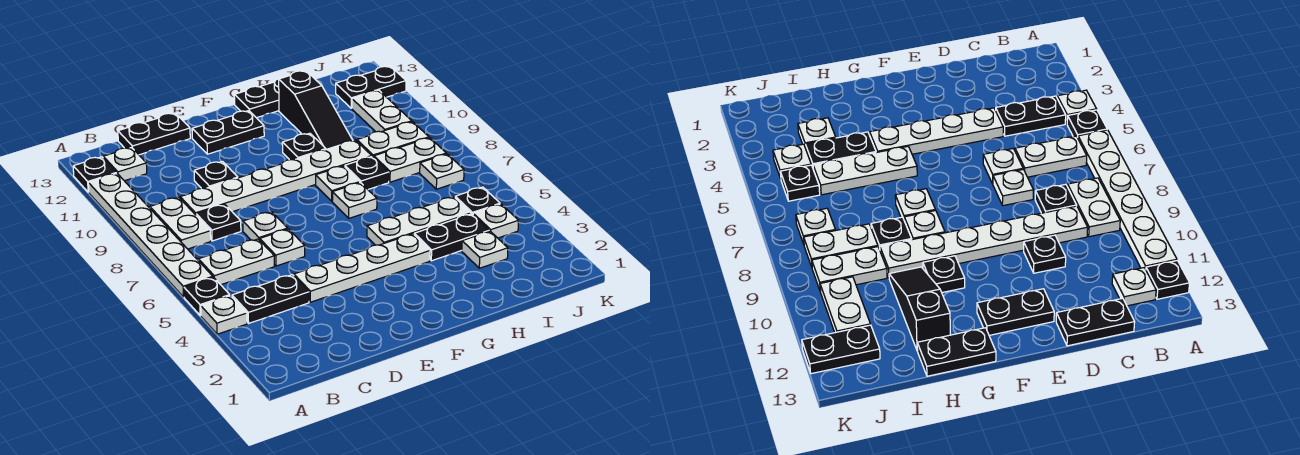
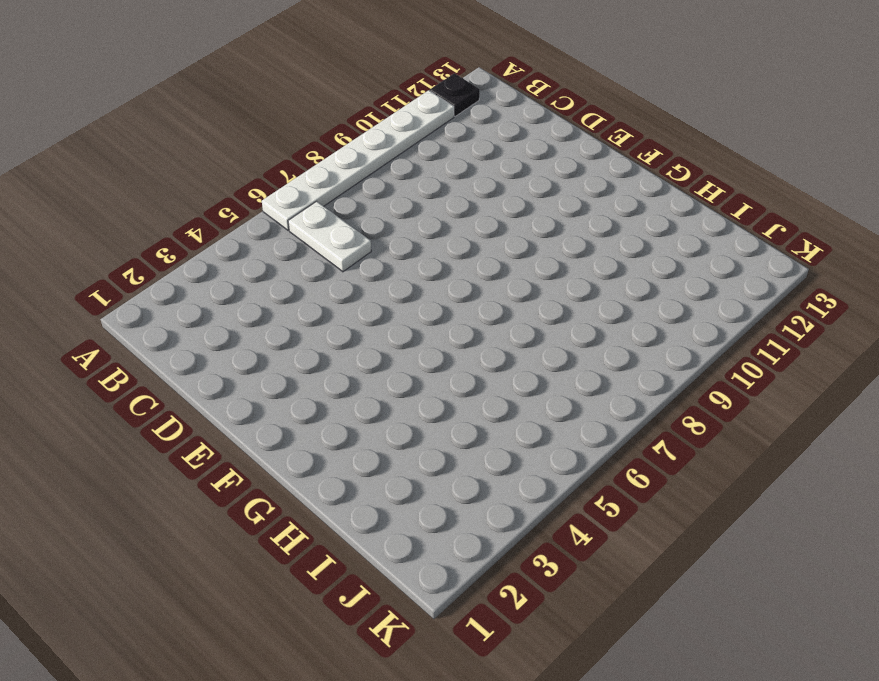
none -> white 1x1 plate [201,295,247,334]
none -> black 1x1 plate [184,277,230,316]
none -> black 1x2 plate [232,275,309,323]
none -> white 1x2 plate [150,197,211,249]

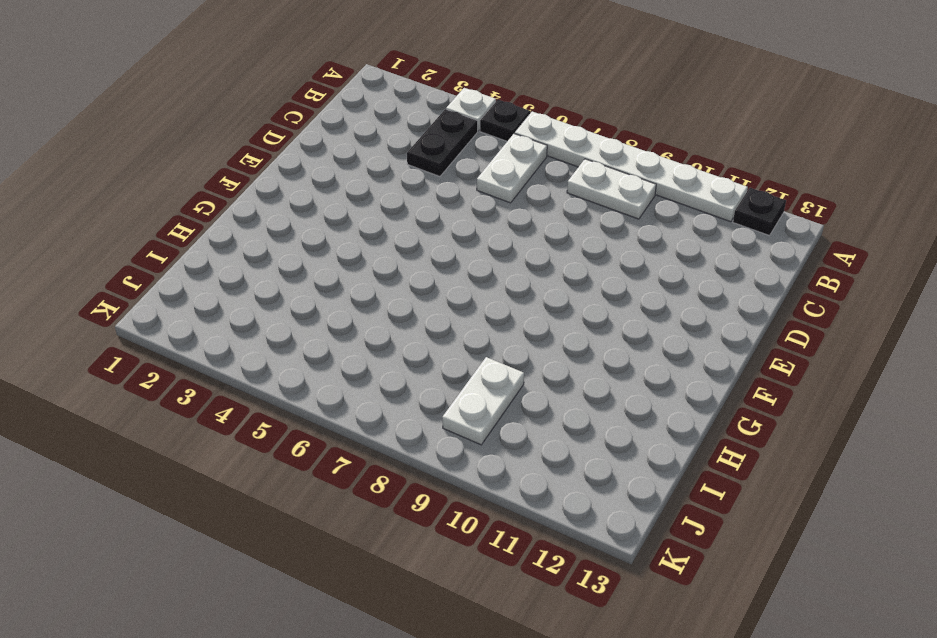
none -> white 1x1 plate [103,147,147,181]
none -> black 1x1 plate [196,205,241,241]
none -> white 1x6 plate [180,140,372,215]
none -> black 1x2 plate [118,113,190,155]

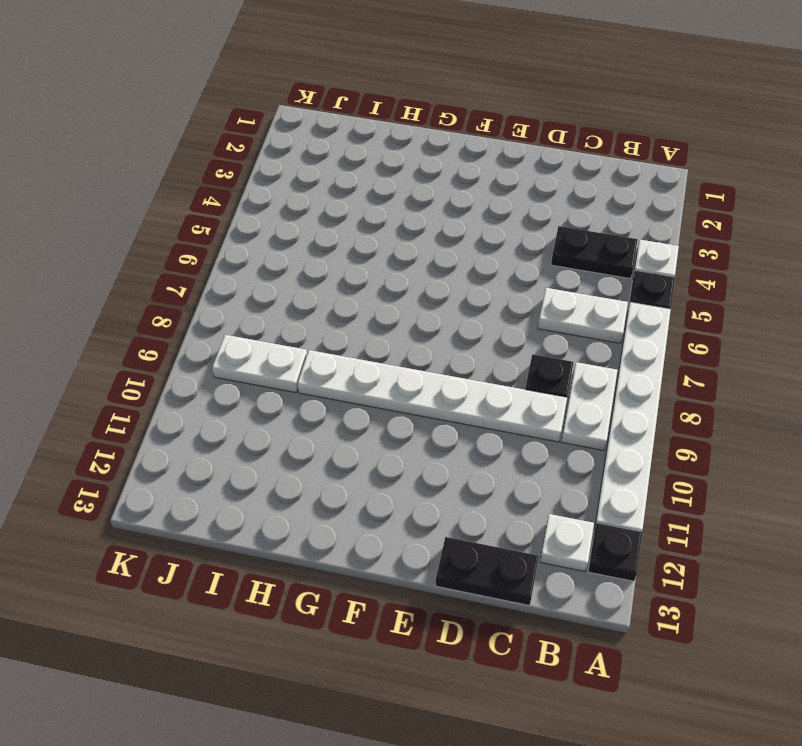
none -> white 1x4 plate [294,234,430,302]
none -> white 1x1 plate [260,229,305,266]
none -> white 1x1 plate [243,212,288,240]
none -> black 1x1 plate [194,161,238,189]

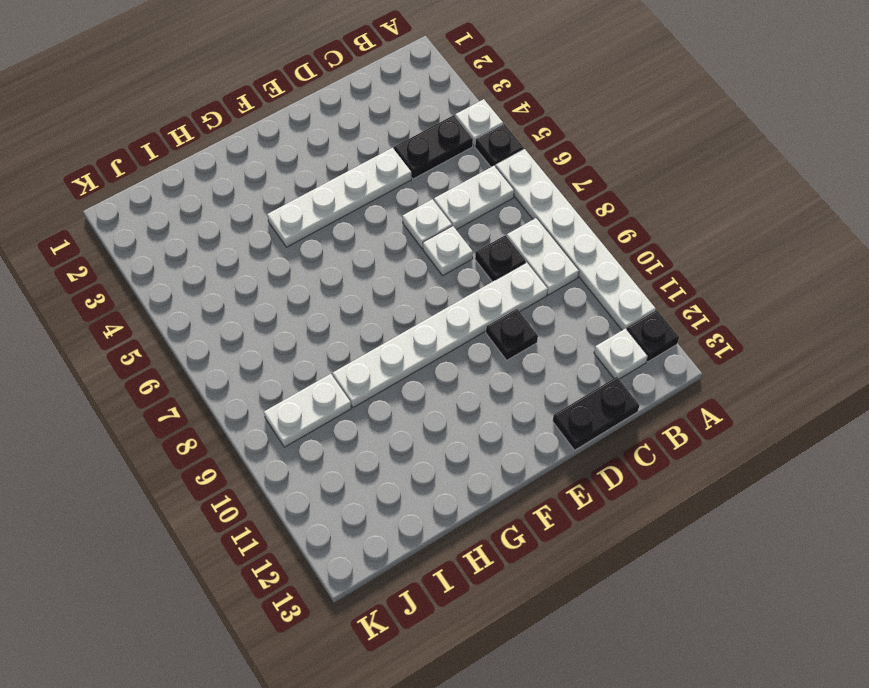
none -> black 1x2 plate [192,111,264,154]
none -> white 1x3 plate [367,197,471,245]
none -> white 1x1 plate [332,183,377,218]
none -> white 1x1 plate [316,166,360,201]

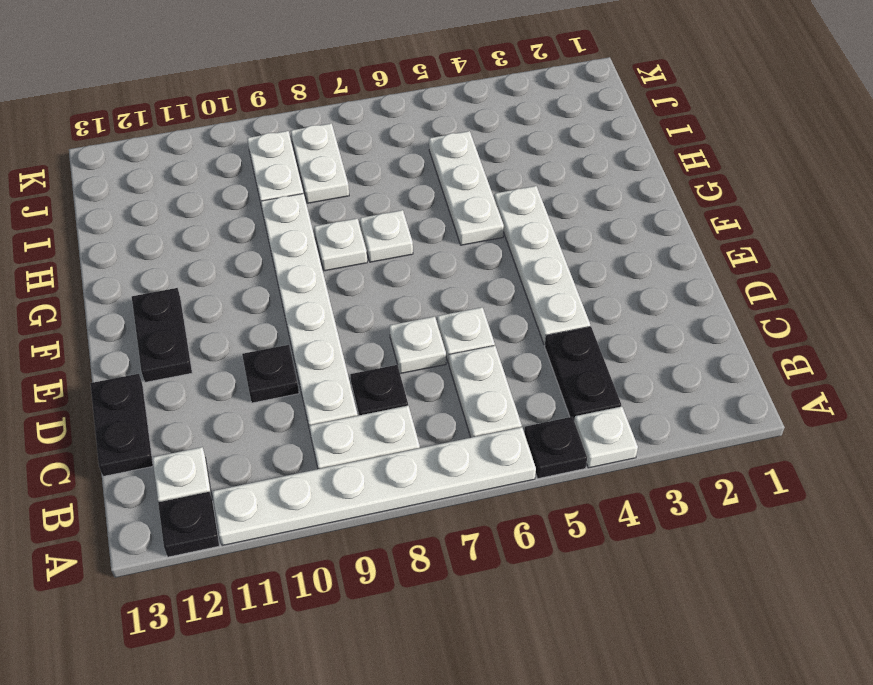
none -> black 1x1 plate [282,133,326,160]
none -> black 1x2 plate [234,78,280,118]
none -> black 1x2 plate [414,214,489,261]
none -> black 1x1 plate [345,156,389,189]

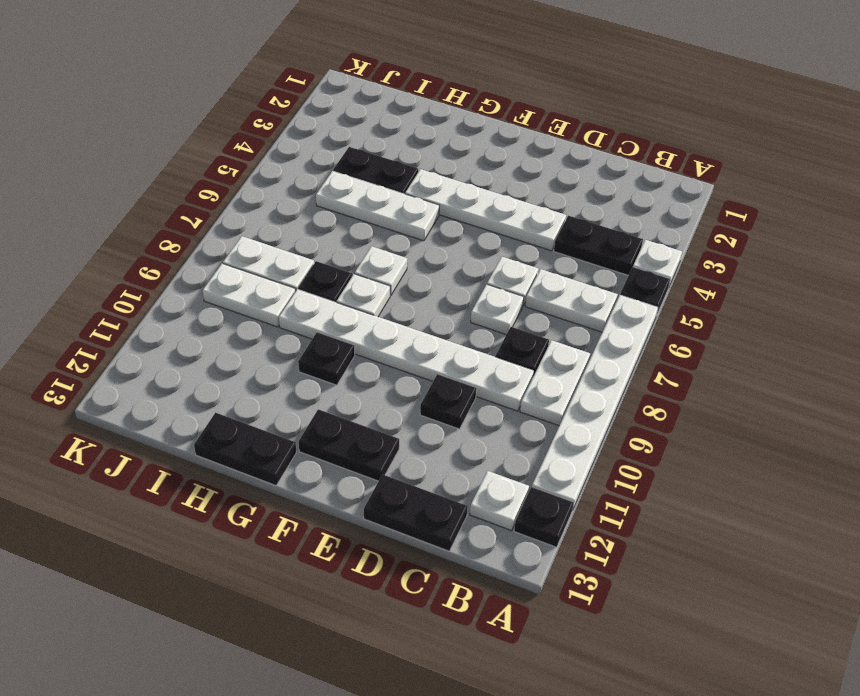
none -> black 1x3 slope [279,71,353,149]
none -> white 1x1 plate [462,231,508,268]
none -> white 1x1 plate [473,204,519,238]
none -> black 1x1 plate [455,187,500,214]

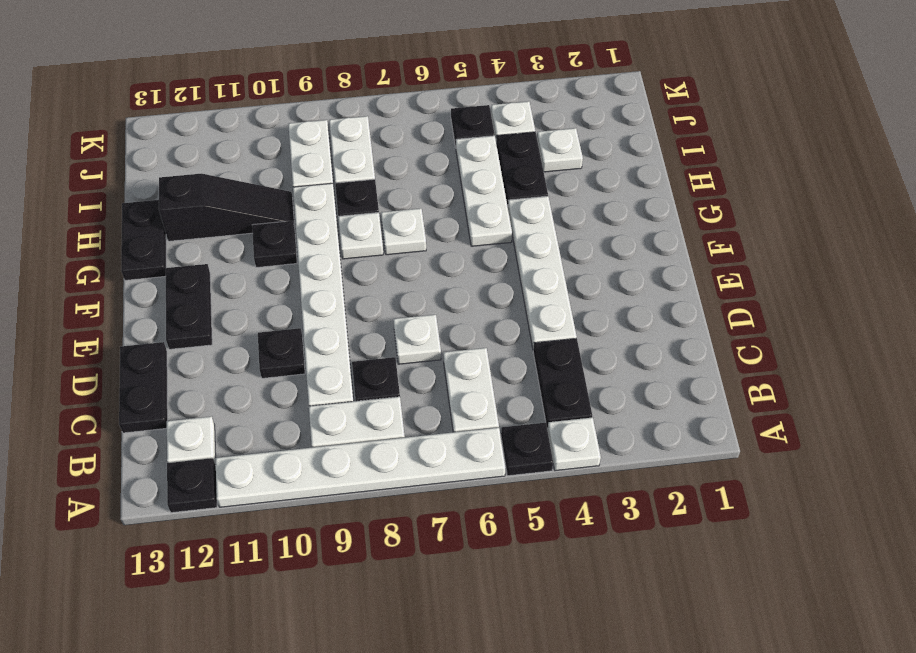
none -> white 1x1 plate [260,229,305,266]
none -> white 1x1 plate [420,154,464,189]
none -> white 1x2 plate [352,90,412,132]
none -> black 1x2 plate [336,66,406,108]

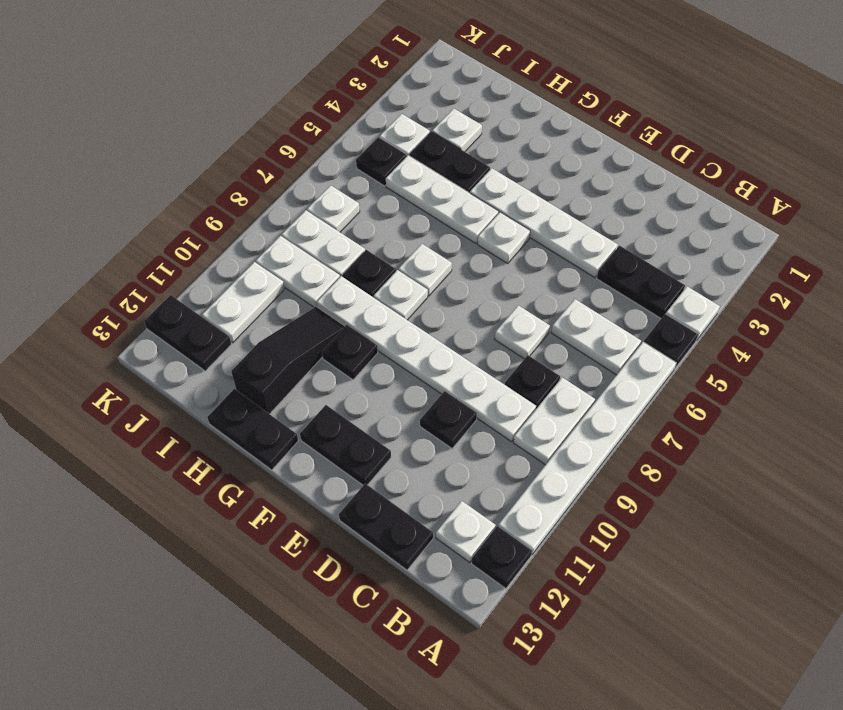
white 1x1 plate [478,212,530,263] -> white 1x1 plate moved to [260,229,305,266]

